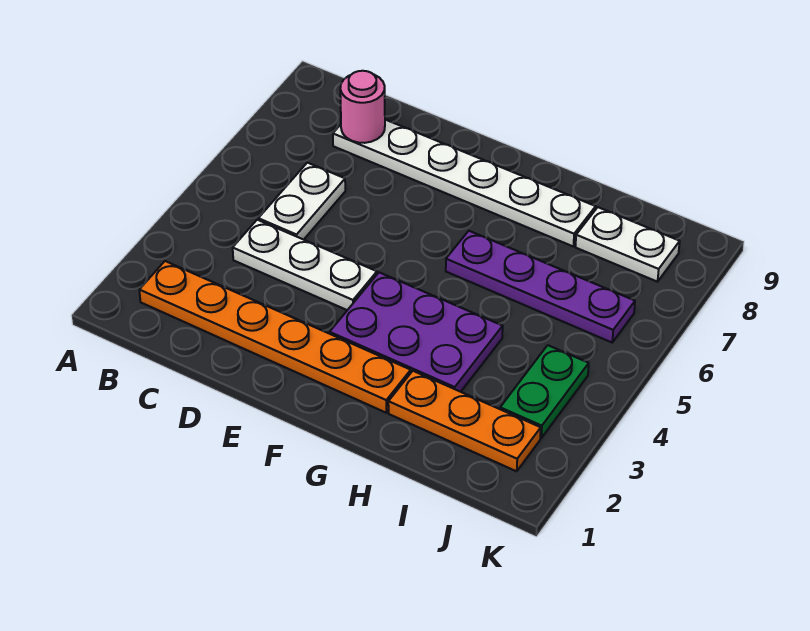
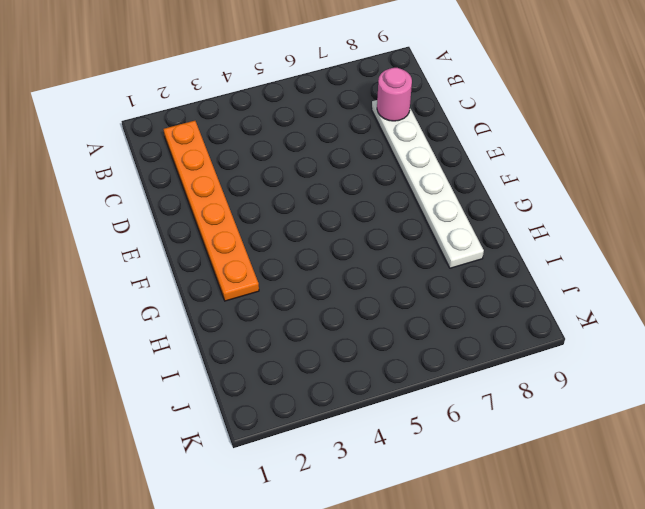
none -> white 1x3 plate [233,220,377,310]
none -> white 1x2 plate [258,163,345,240]

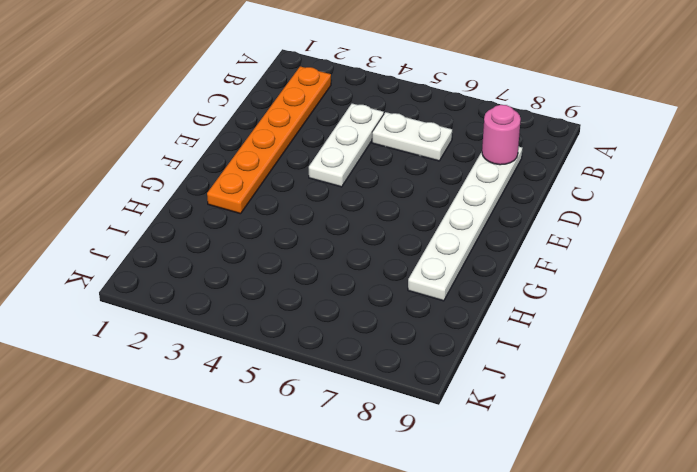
none -> purple 2x3 plate [330,272,503,392]
none -> purple 1x4 plate [446,231,635,342]

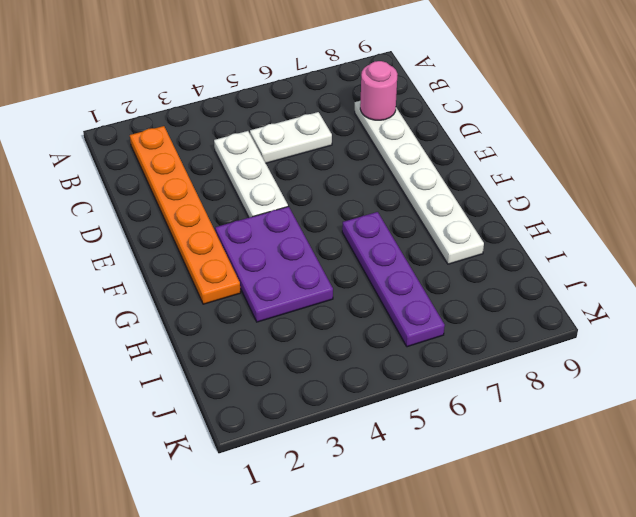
none -> orange 1x3 plate [388,371,541,471]
none -> white 1x2 plate [575,207,680,282]

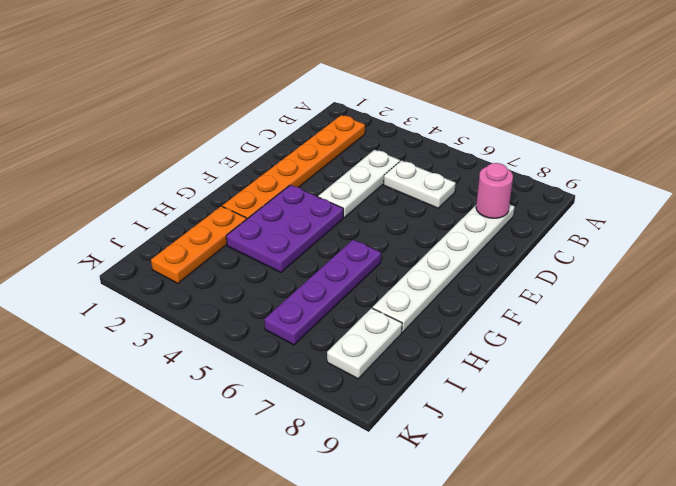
none -> green 1x2 plate [500,345,589,438]

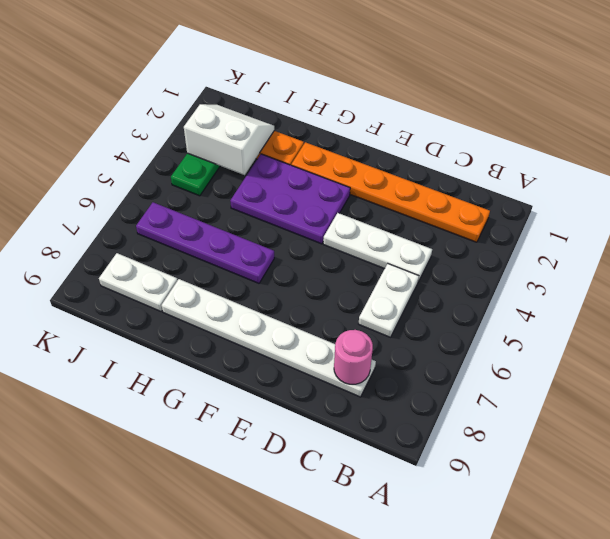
white 2x2 slope [184,104,274,175] -> none

